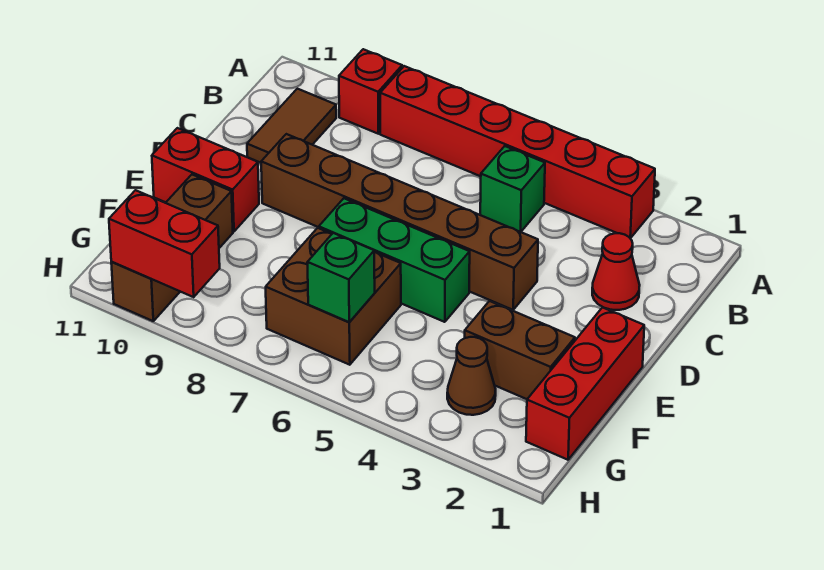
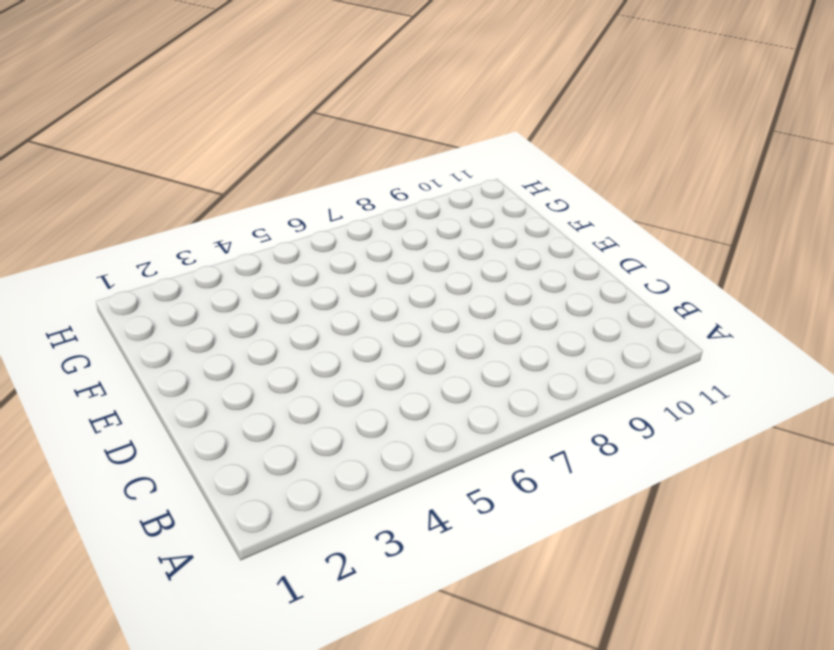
none -> red 1x6 brick [380,66,655,238]
none -> red 1x1 brick [339,49,402,134]
none -> green 1x1 brick [480,146,545,232]

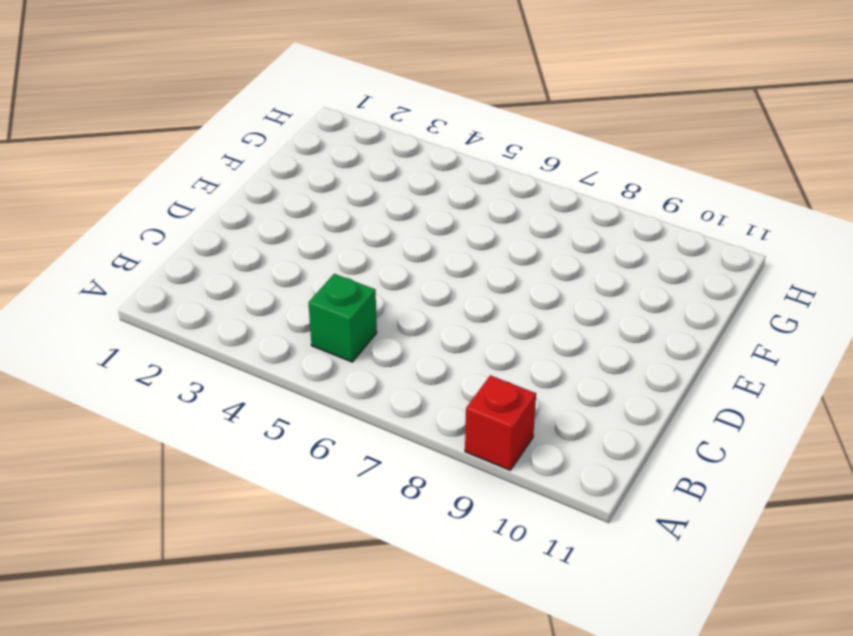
none -> red 1x6 brick [380,66,655,238]
none -> brown 1x2 tile [247,89,336,163]
none -> red 1x1 cone [592,233,640,310]

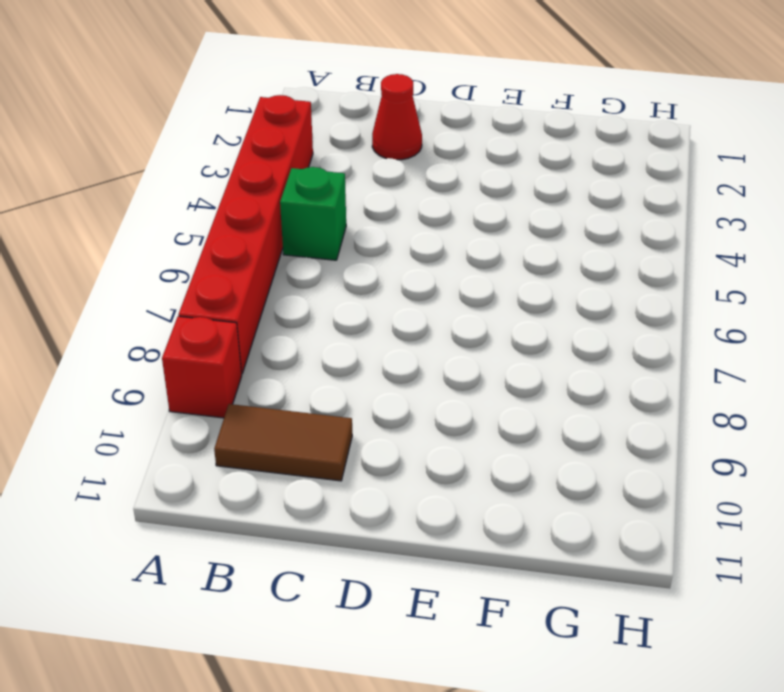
none -> brown 1x6 brick [261,134,538,310]
none -> red 1x3 brick [526,307,644,460]
none -> green 1x3 brick [319,198,470,322]

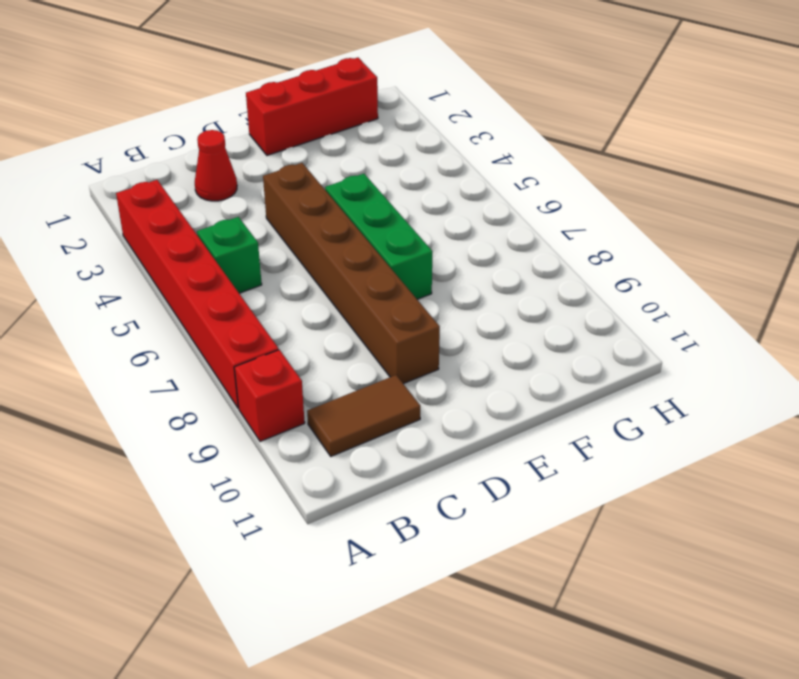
none -> red 1x2 brick [152,128,259,232]
none -> brown 1x2 brick [465,301,575,399]
none -> brown 2x2 brick [266,228,401,365]

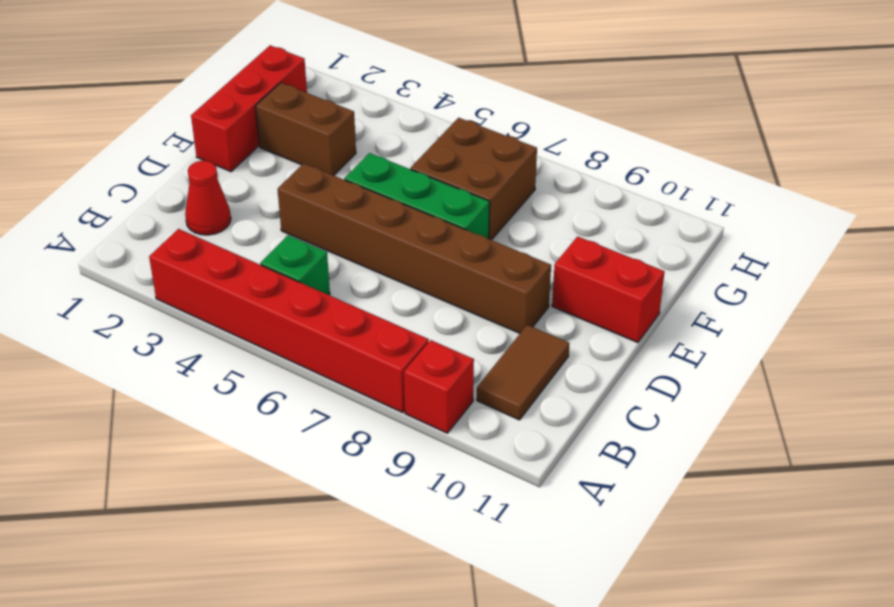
none -> brown 1x3 brick [111,175,233,321]
none -> brown 1x1 cone [447,337,496,415]
none -> green 1x1 brick [307,233,375,322]

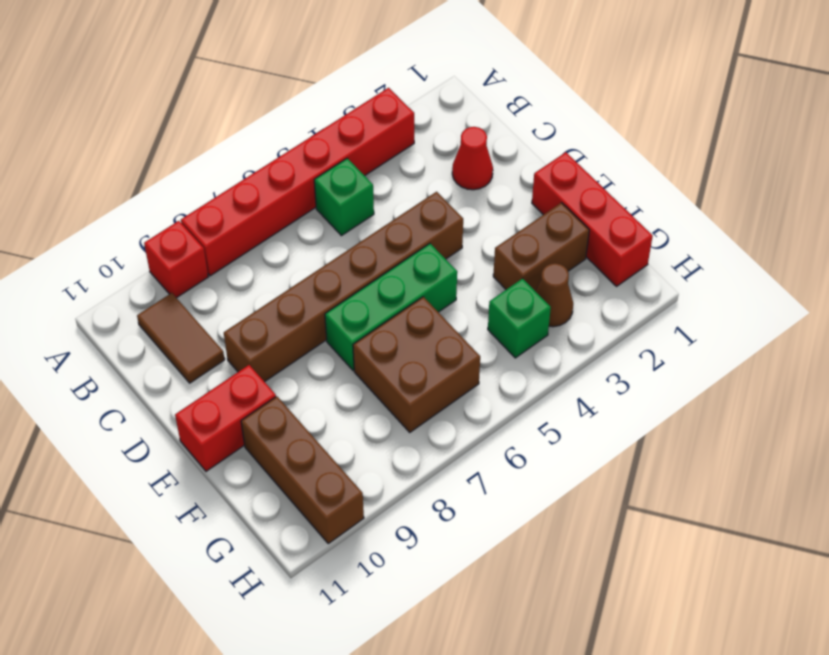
green 1x1 brick [488,278,551,358] -> green 1x1 brick moved to [307,233,375,322]
none -> red 1x2 brick [109,190,220,297]

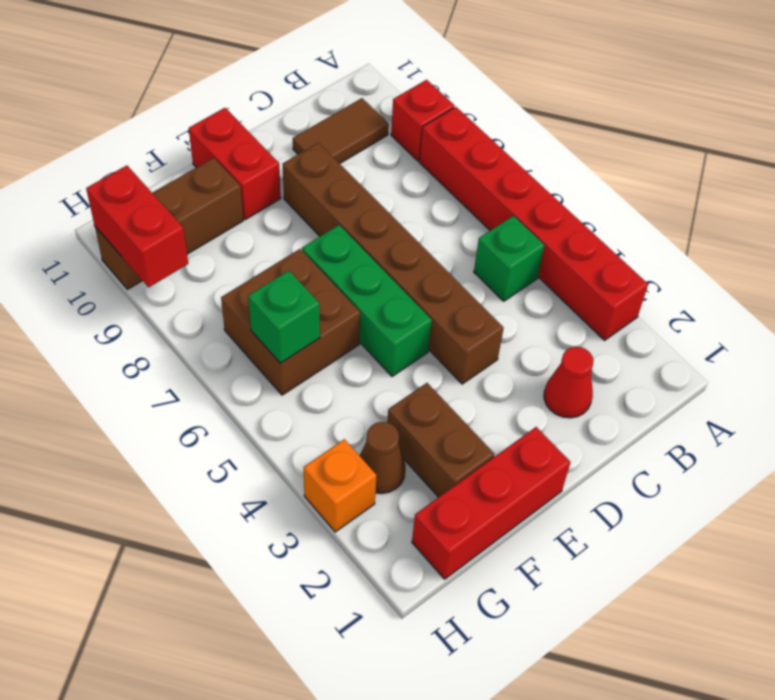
orange 1x1 brick [304,439,377,532] -> none

